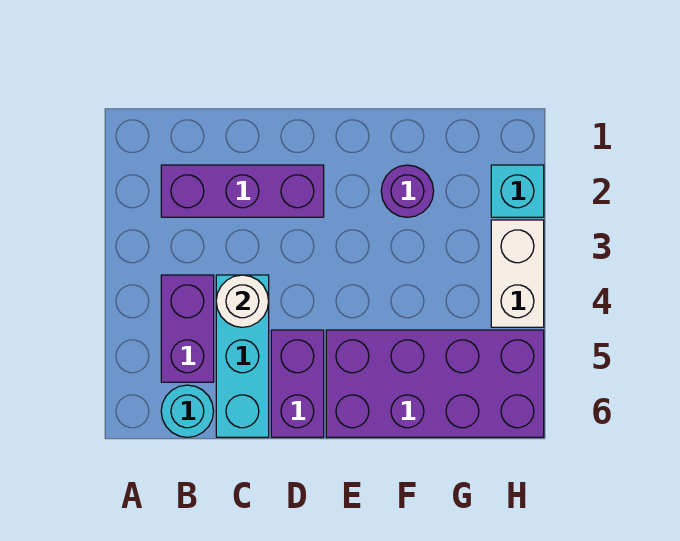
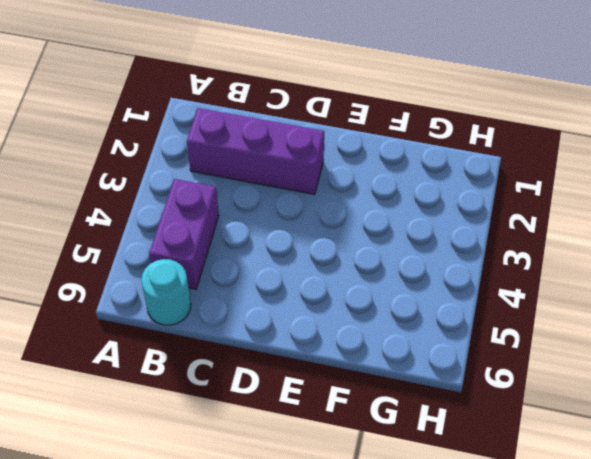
none -> cyan 1x3 brick [216,275,269,437]
none -> purple 1x2 brick [271,330,324,437]

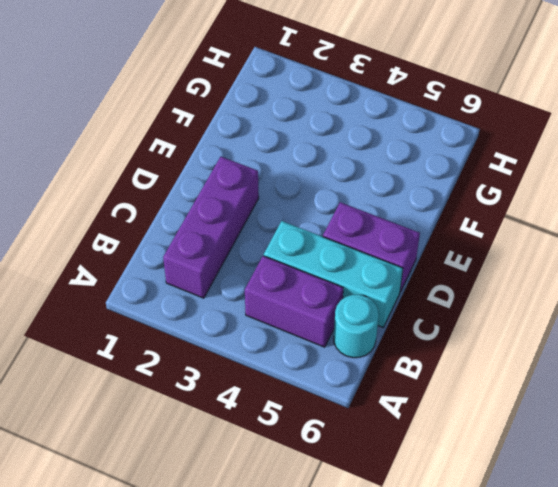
none -> purple 2x4 brick [326,330,544,437]
none -> purple 1x1 round brick [381,165,434,217]

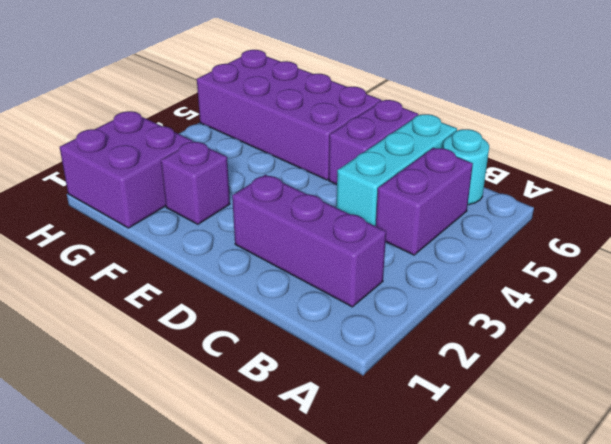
purple 1x1 brick [161,141,230,224] -> purple 1x1 round brick [381,165,434,217]
purple 2x2 brick [60,111,193,228] -> cyan 1x1 brick [491,165,544,217]
none -> white 1x2 brick [491,220,544,327]
none -> white 1x1 round brick [216,275,269,327]

